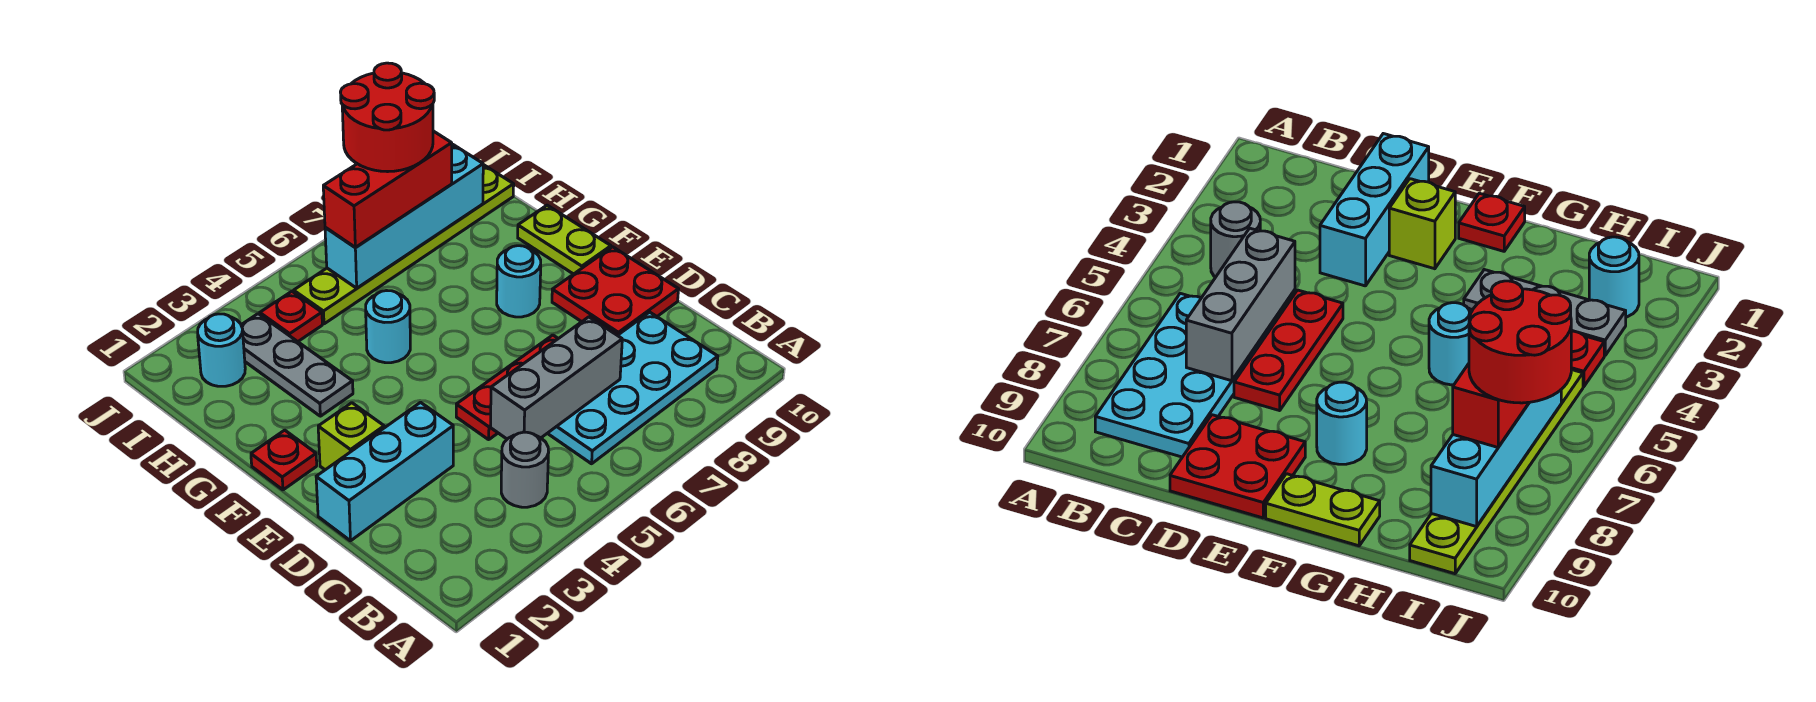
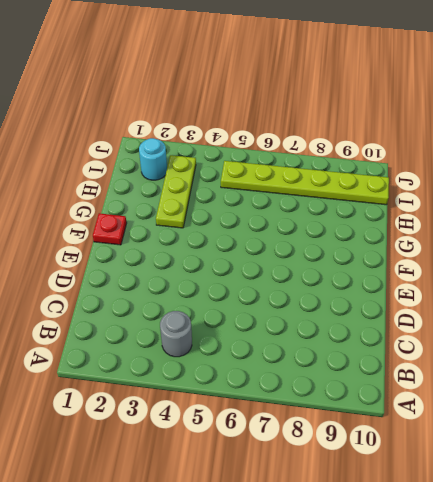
lime 1x3 plate [156,155,196,228] -> grey 1x3 plate [241,314,353,416]
none -> cyan 2x4 plate [548,312,718,464]
none -> cyan 1x3 brick [316,402,453,541]
none -> red 1x3 plate [456,335,558,440]

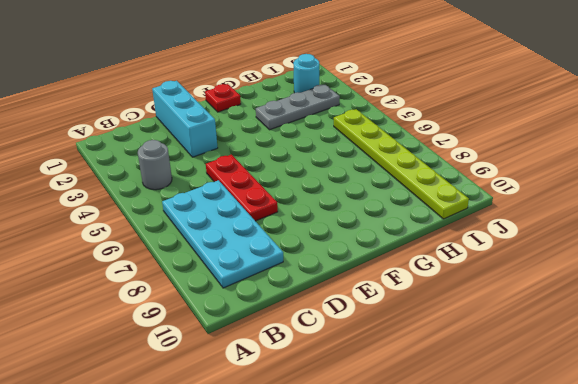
none -> red 2x2 plate [552,247,679,335]
none -> lime 1x1 brick [318,403,384,470]
none -> cyan 1x1 round brick [497,246,541,317]

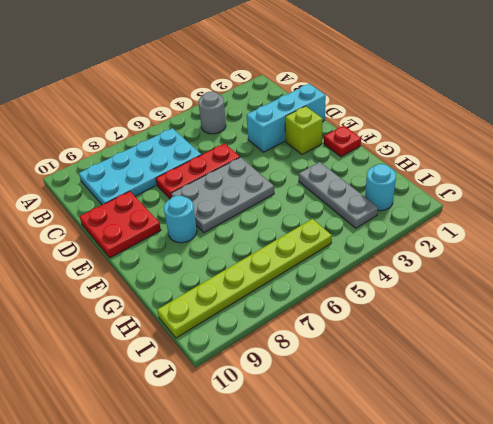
grey 2x3 plate [171,157,274,233] -> none
none -> lime 1x2 plate [518,205,611,274]
none -> cyan 1x1 round brick [366,291,410,363]
none -> red 1x1 plate [260,291,322,342]

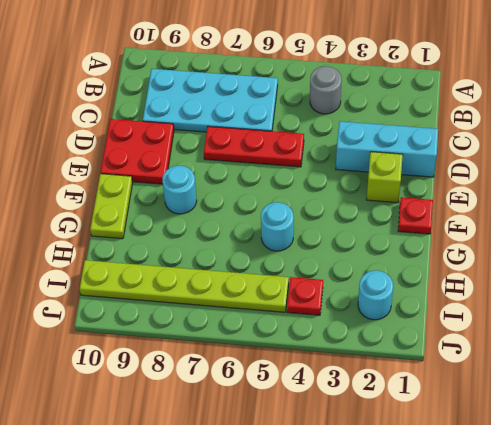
none -> grey 1x3 plate [241,314,353,416]
none -> grey 1x3 brick [491,317,622,439]
none -> cyan 1x4 brick [325,145,483,288]

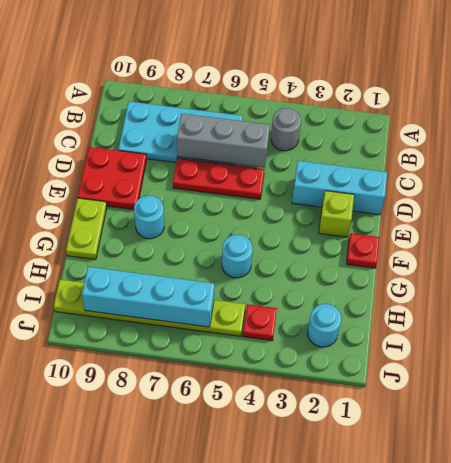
none -> grey 1x3 plate [241,314,353,416]
none -> red 1x3 brick [323,131,452,248]
none -> red 2x2 round brick [341,63,434,172]

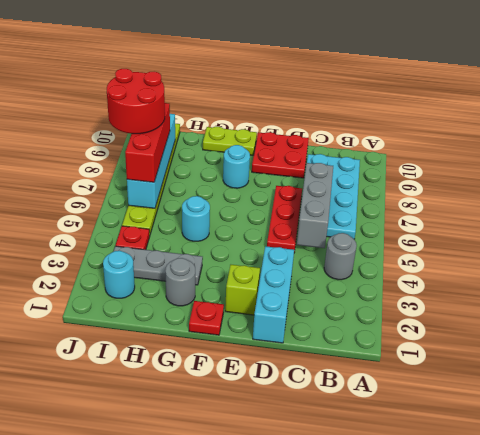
grey 1x1 round brick [165,258,195,306] -> none

